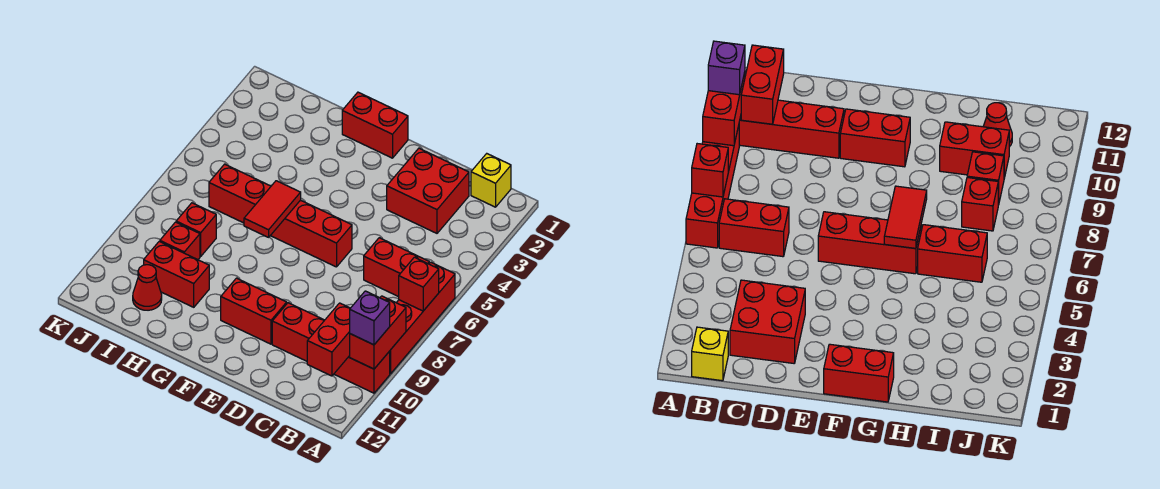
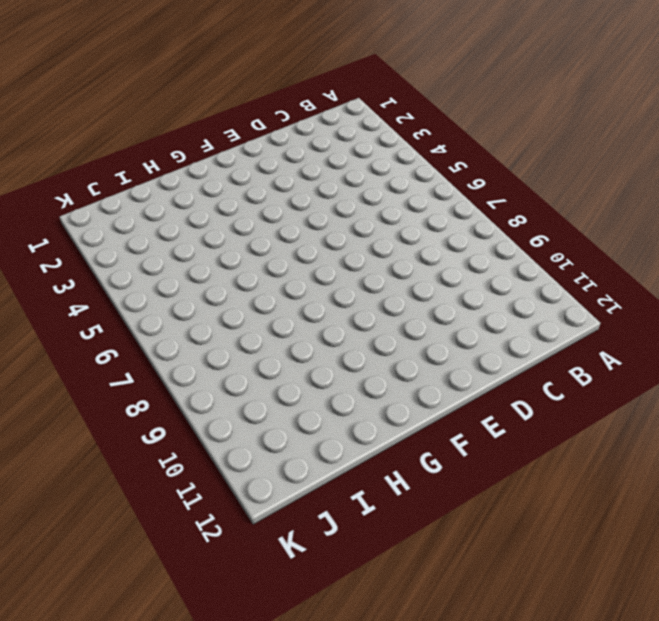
none -> red 1x4 brick [390,262,455,374]
none -> red 1x4 brick [272,303,390,393]
none -> yellow 1x1 brick [471,154,511,207]

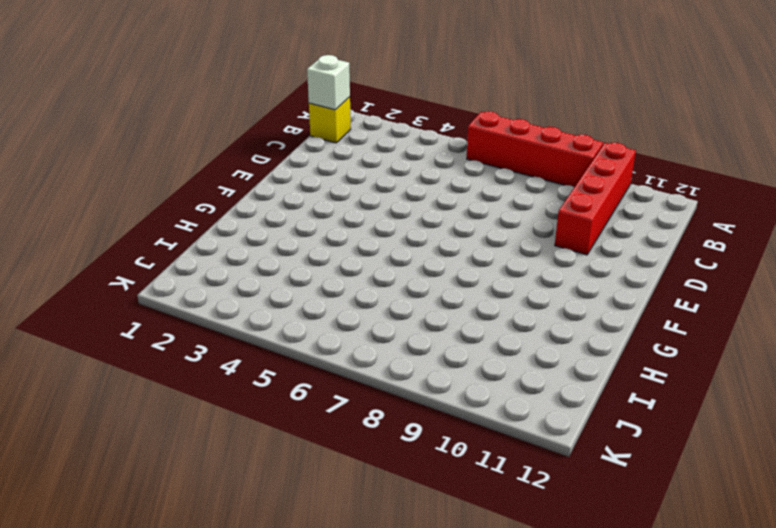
white 1x1 brick [307,55,350,110] -> none
none -> red 1x2 brick [364,238,429,297]
none -> red 2x2 brick [387,148,469,233]
none -> red 1x3 brick [270,200,352,267]

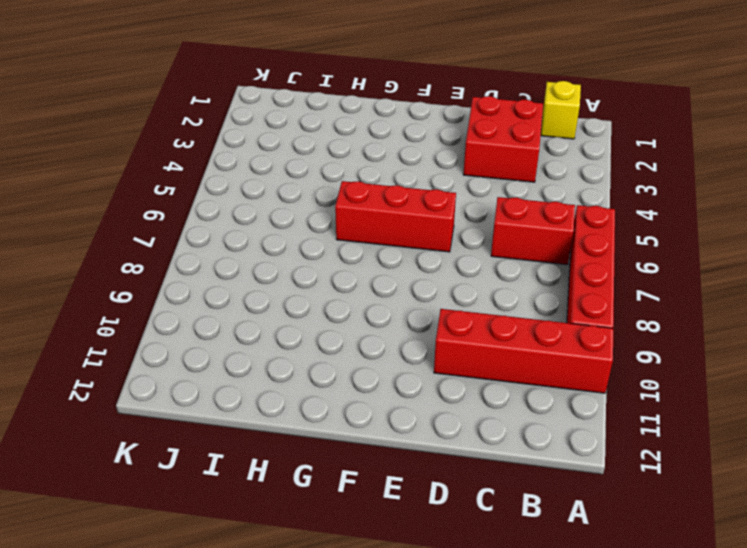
none -> red 1x2 brick [221,278,287,344]
none -> red 1x2 brick [342,92,408,158]
none -> red 1x2 brick [209,164,271,223]

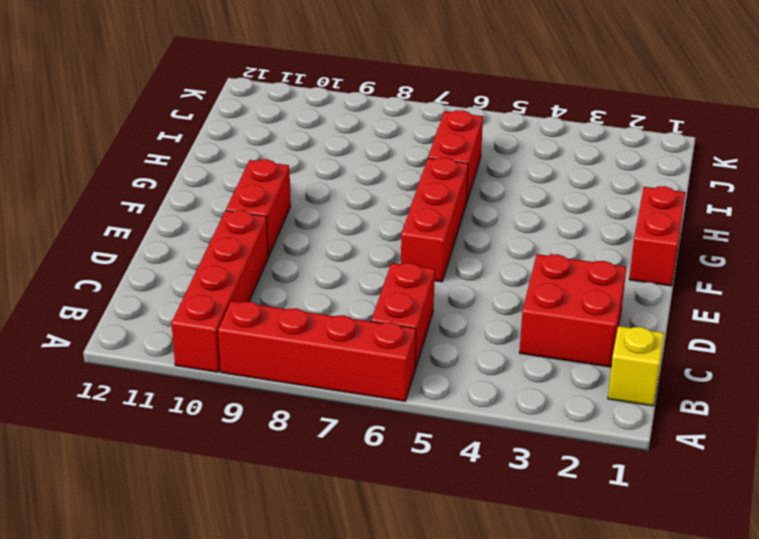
none -> red 1x2 brick [144,242,209,307]
none -> red 1x1 brick [176,203,216,256]
none -> red 1x1 brick [160,222,200,260]

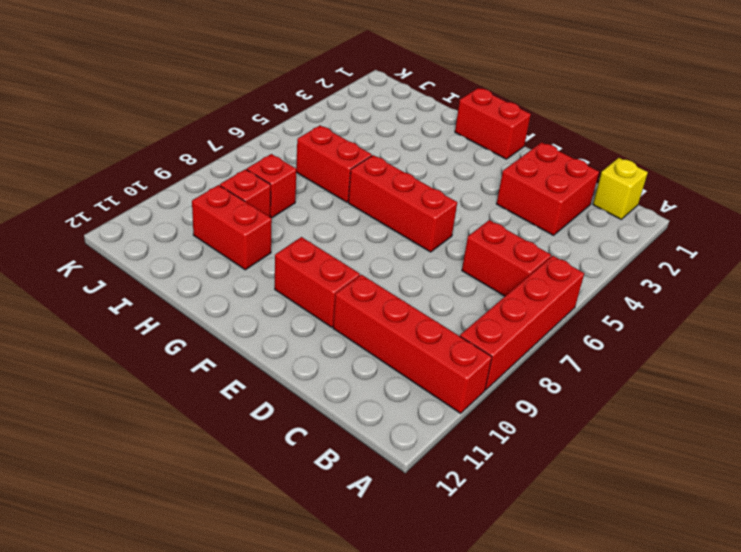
none -> red 1x1 cone [133,265,162,310]
none -> red 1x1 brick [399,257,439,311]
none -> red 1x2 brick [350,296,406,369]

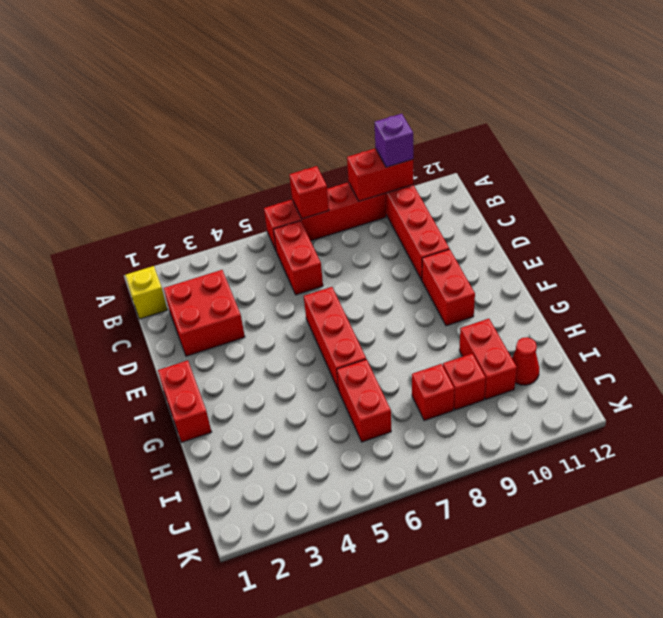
none -> red 1x2 brick [307,303,350,376]
none -> red 1x2 tile [244,181,301,237]

